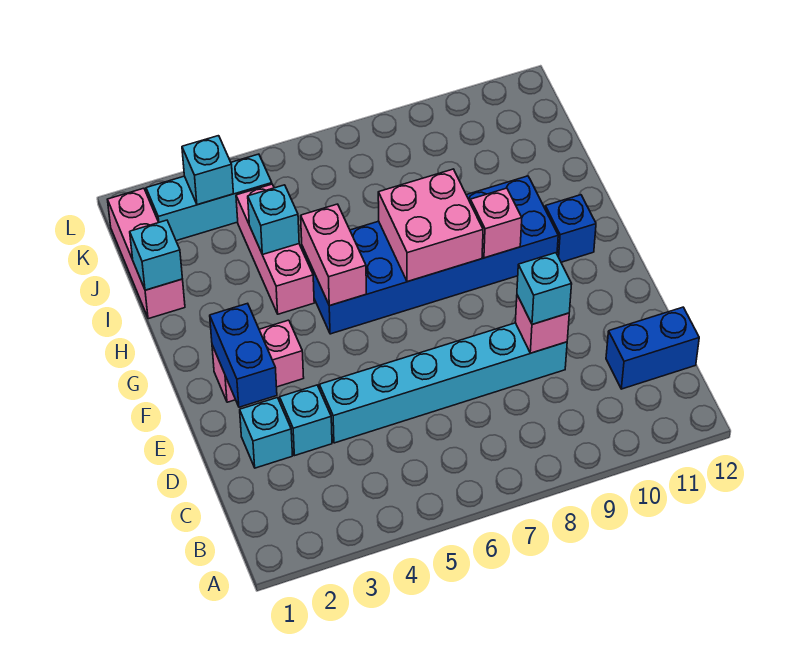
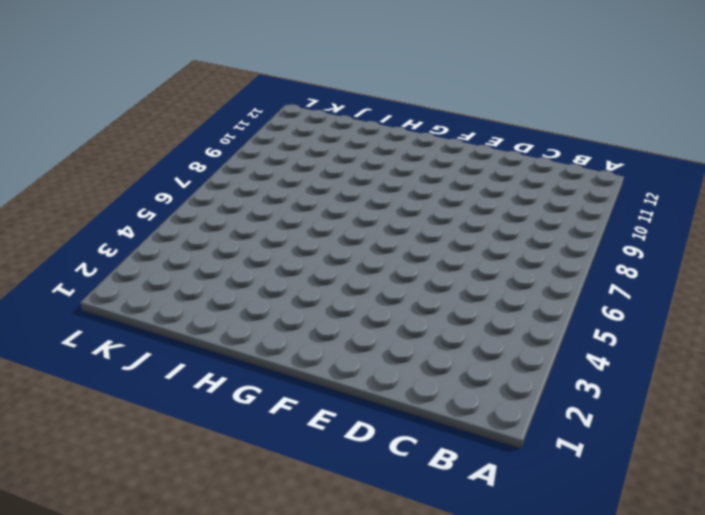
none -> blue 1x2 brick [606,307,699,389]
none -> cyan 1x1 brick [240,398,293,468]
none -> cyan 1x1 brick [280,385,332,455]

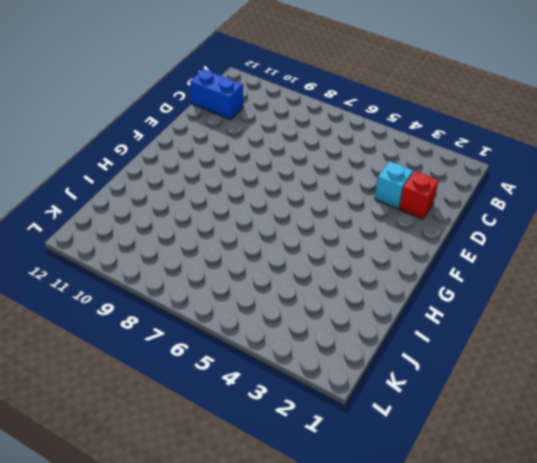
red 1x1 brick [399,171,438,219] -> cyan 1x1 brick [240,398,293,468]
none -> cyan 1x6 brick [319,323,567,443]
none -> pink 1x2 brick [212,320,304,402]
none -> blue 2x6 brick [302,176,558,334]

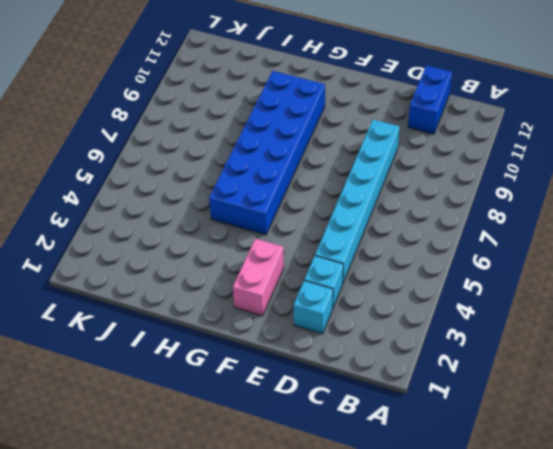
none -> blue 1x1 brick [545,195,596,262]
none -> pink 1x3 brick [236,184,314,314]
none -> pink 1x3 brick [107,188,185,319]

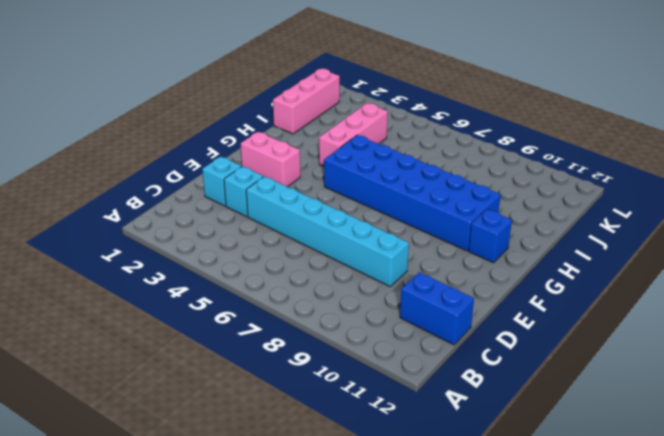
none -> cyan 1x3 brick [146,154,272,241]
none -> pink 1x1 brick [515,295,569,353]
none -> blue 1x2 brick [210,303,277,407]

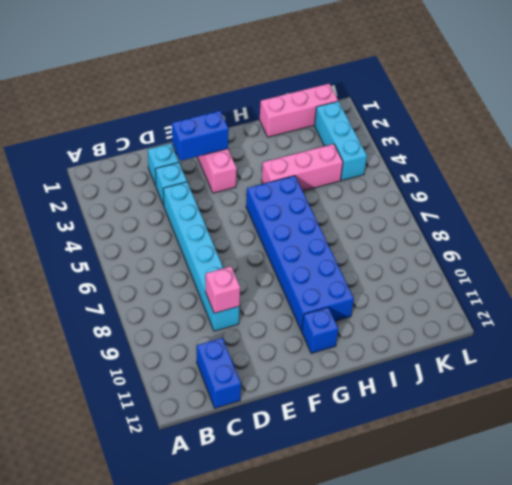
none -> pink 1x2 brick [301,204,366,306]
none -> pink 2x2 brick [378,169,483,282]
none -> pink 1x1 brick [470,188,522,258]

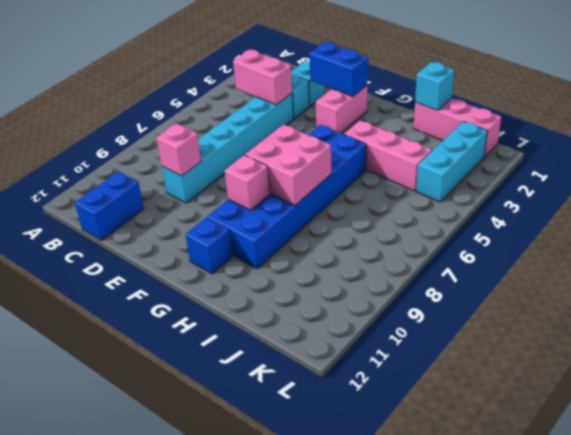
pink 1x2 brick [233,50,292,105] -> pink 1x2 brick moved to [301,204,366,306]
none -> cyan 1x1 brick [248,185,299,255]
none -> cyan 1x1 brick [182,136,233,205]
none -> cyan 1x1 brick [517,253,572,324]

